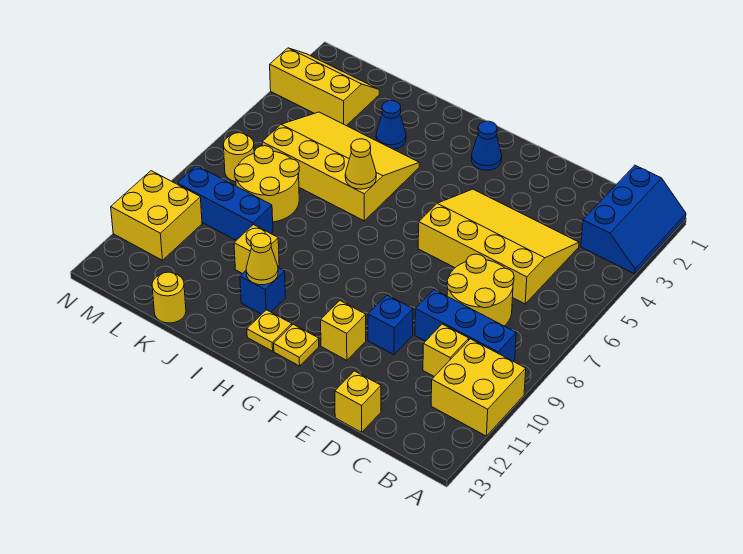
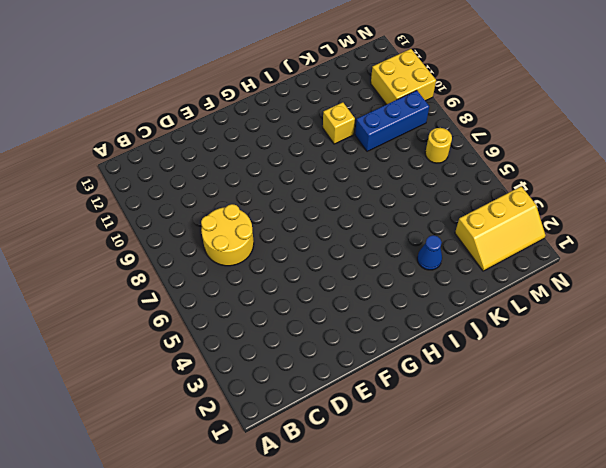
none -> blue 2x3 slope [581,165,686,274]
none -> yellow 2x2 brick [431,339,526,436]
none -> blue 1x3 brick [415,290,516,361]

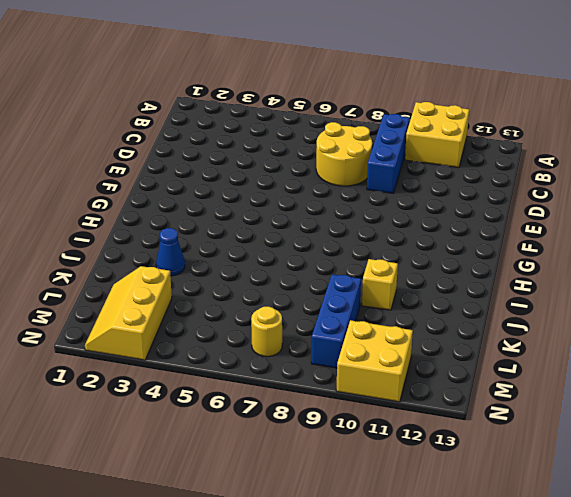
none -> blue 2x3 slope [581,165,686,274]
none -> yellow 3x4 slope [418,189,579,304]
none -> yellow 1x1 brick [423,324,469,376]

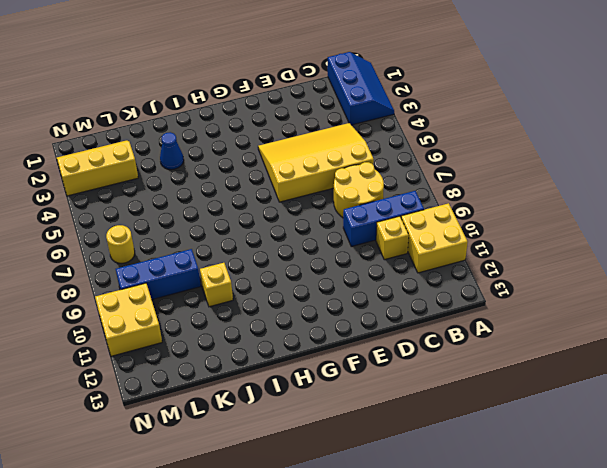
none -> yellow 1x1 brick [335,371,381,432]
none -> blue 1x1 brick [368,295,413,355]
none -> yellow 1x1 brick [321,301,366,360]

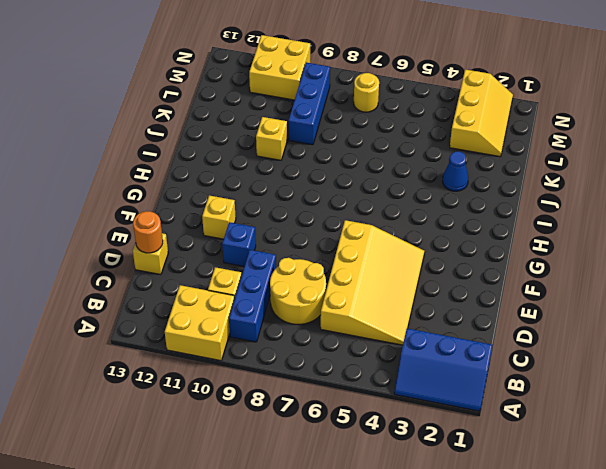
orange 1x1 round brick [133,211,163,253] -> none
none -> blue 1x1 cone [471,121,502,170]
none -> yellow 1x1 plate [274,324,319,366]
none -> yellow 1x1 plate [247,310,292,351]

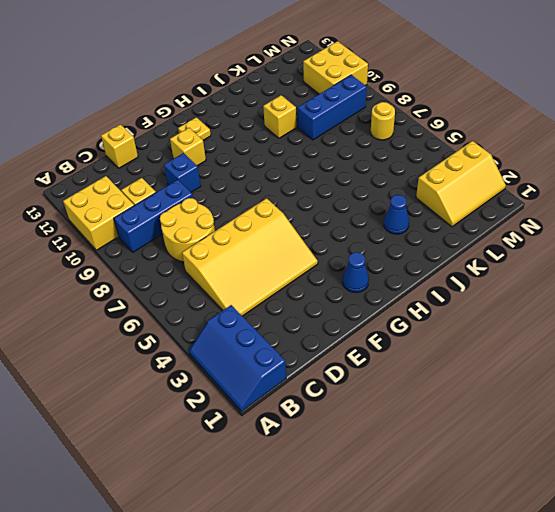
none -> yellow 1x1 plate [247,310,292,351]
none -> yellow 3x4 slope [262,112,419,221]
none -> blue 1x1 brick [240,268,286,314]

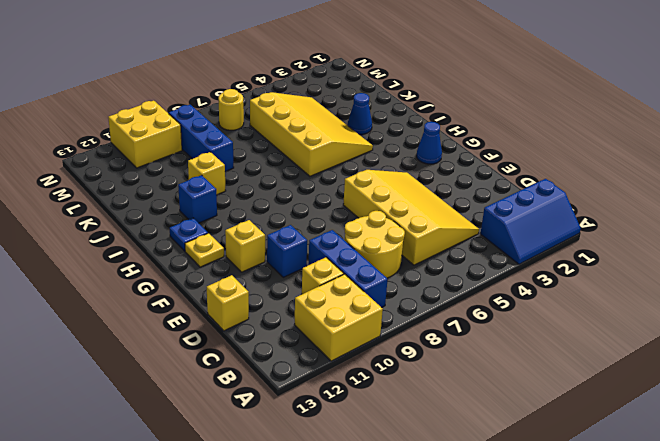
blue 1x1 plate [170,218,208,251] -> yellow 1x1 plate [247,310,292,351]
none -> yellow 2x2 round brick [235,146,299,222]
none -> yellow 1x1 round brick [152,272,186,323]
none -> yellow 2x3 slope [270,48,379,126]

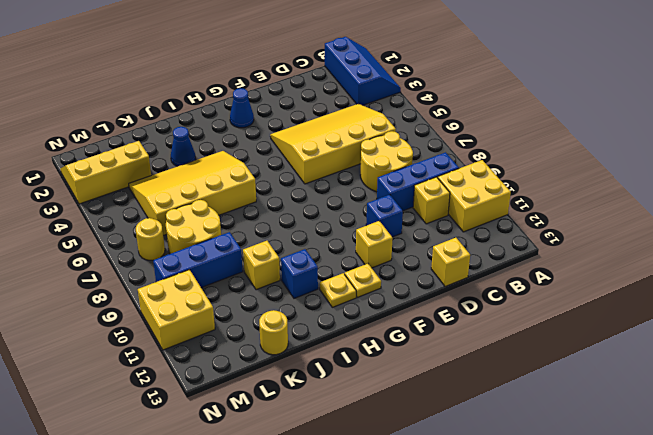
none -> yellow 1x1 cone [345,139,376,189]
none -> yellow 1x1 cone [246,233,278,285]

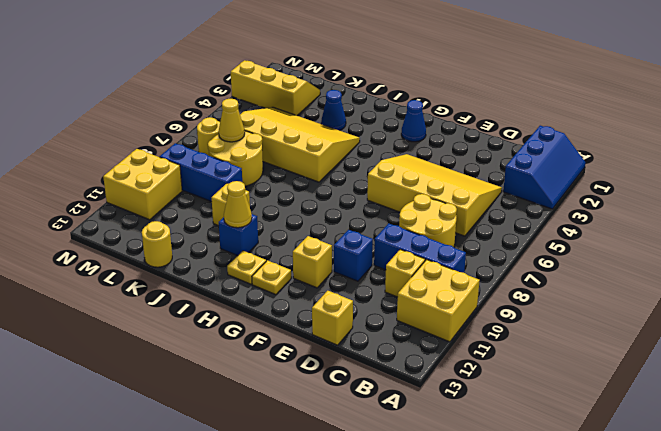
yellow 1x1 cone [219,99,245,142] -> yellow 1x1 cone moved to [345,139,376,189]

